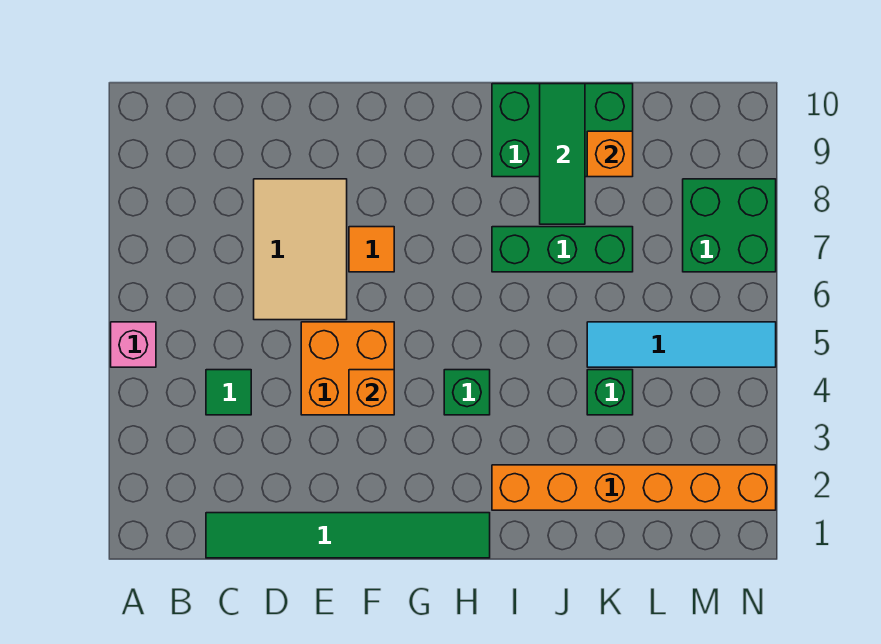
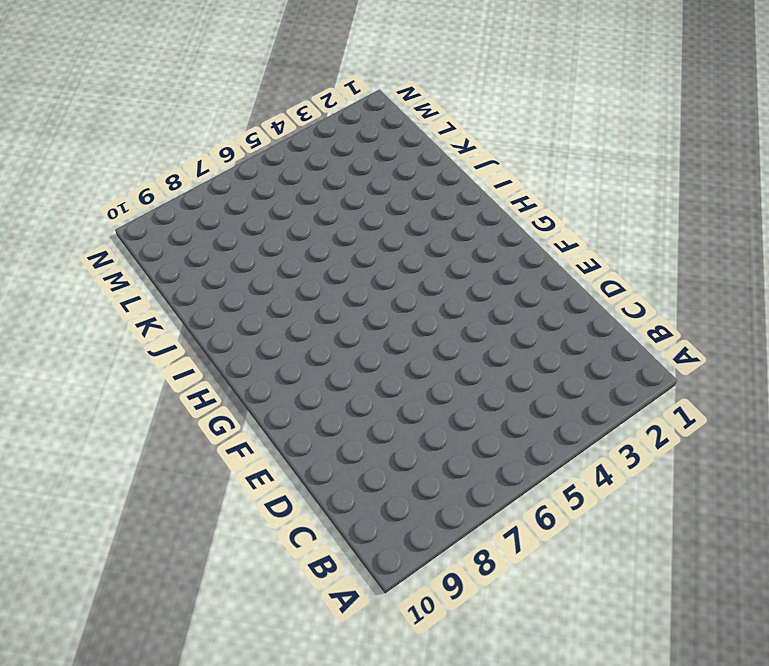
none -> pink 1x1 brick [111,322,156,367]
none -> green 1x6 tile [206,513,490,558]
none -> green 1x1 tile [206,370,251,415]

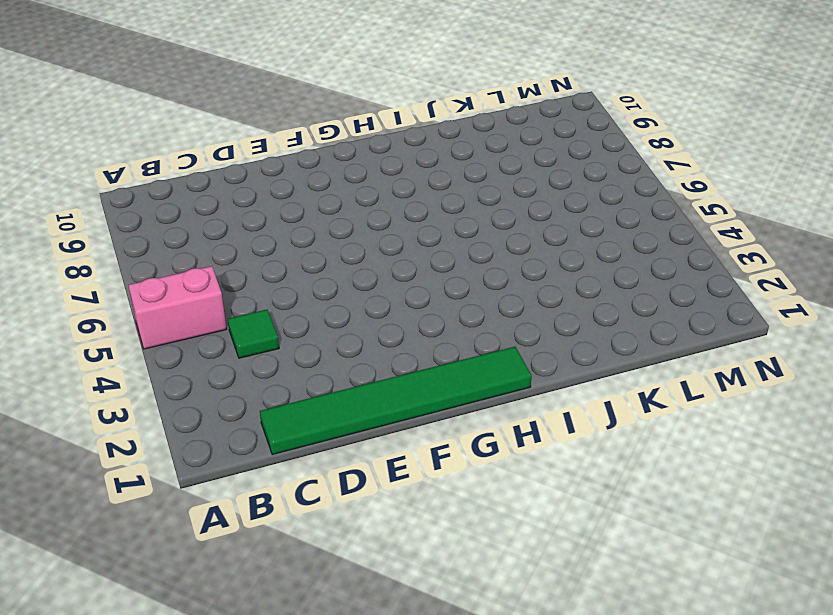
pink 1x2 brick [129,266,227,349] -> pink 1x1 brick [111,322,156,367]
none -> tan 2x3 tile [254,179,347,320]
none -> orange 2x2 brick [301,322,394,415]
none -> orange 1x1 tile [349,227,394,272]

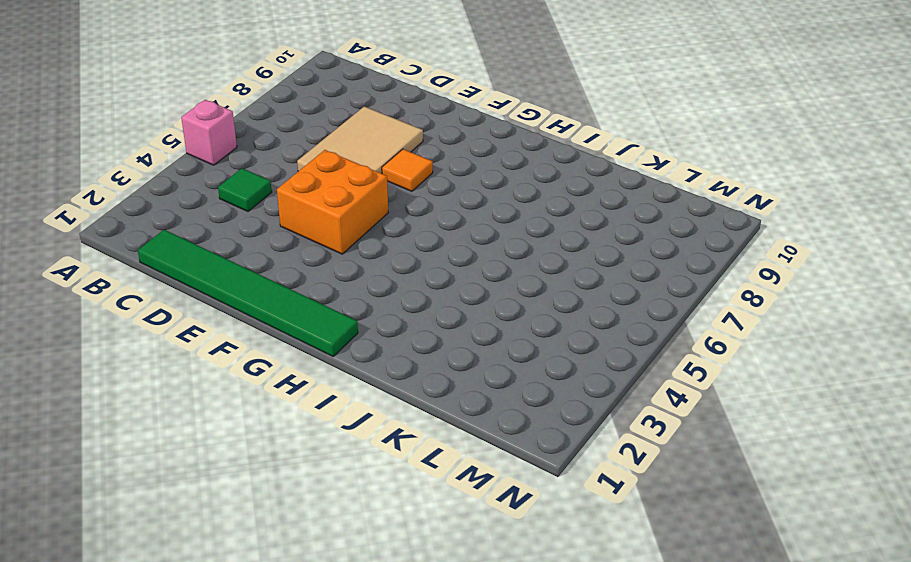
none -> green 1x1 brick [444,370,490,415]
none -> orange 1x6 brick [492,465,776,510]
none -> green 1x3 brick [492,227,633,272]

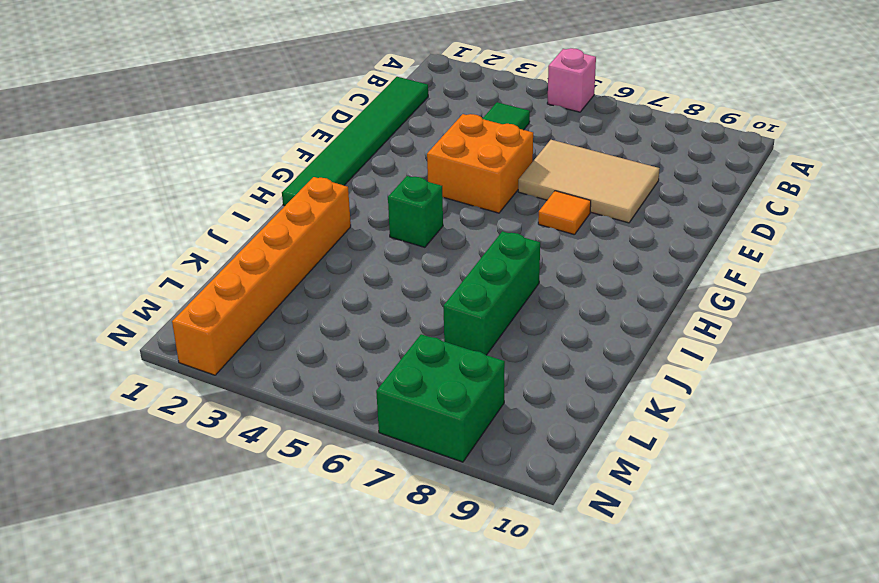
none -> green 2x3 brick [492,84,633,177]
none -> green 1x1 brick [587,370,633,415]
none -> cyan 1x4 tile [587,322,776,367]

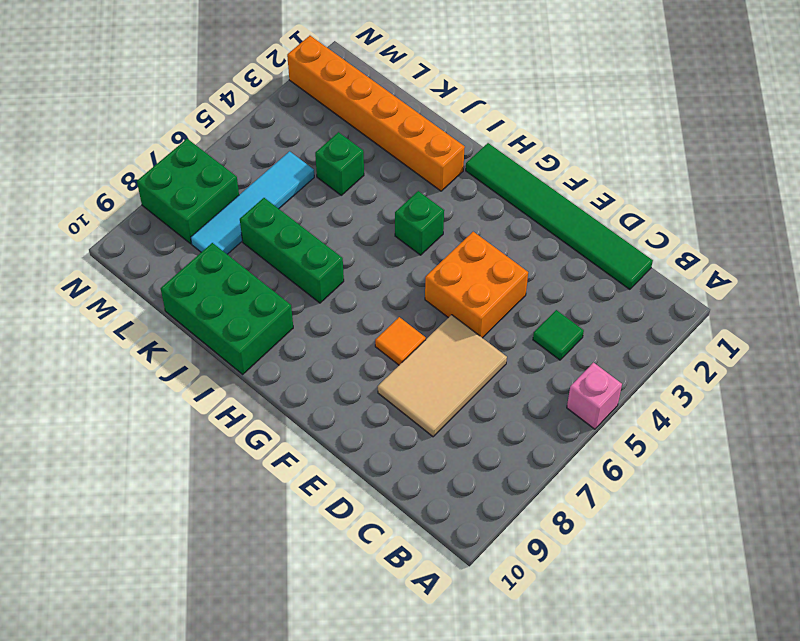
cyan 1x4 tile [191,151,314,254] -> cyan 1x4 tile turned to [587,322,776,367]
none -> orange 1x1 brick [349,370,394,415]
none -> green 1x3 tile [540,84,585,224]
none -> orange 1x1 brick [587,131,633,177]

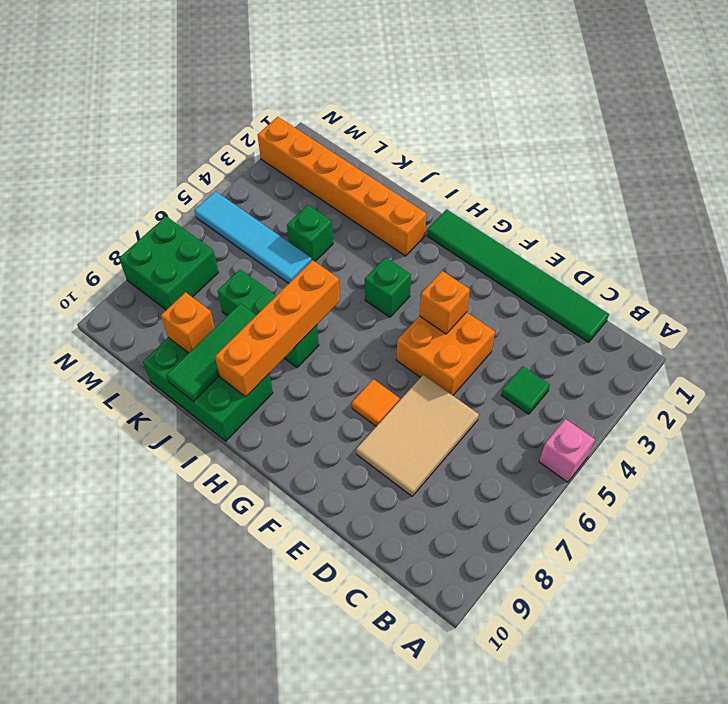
orange 1x4 brick [215,260,340,397] -> none

